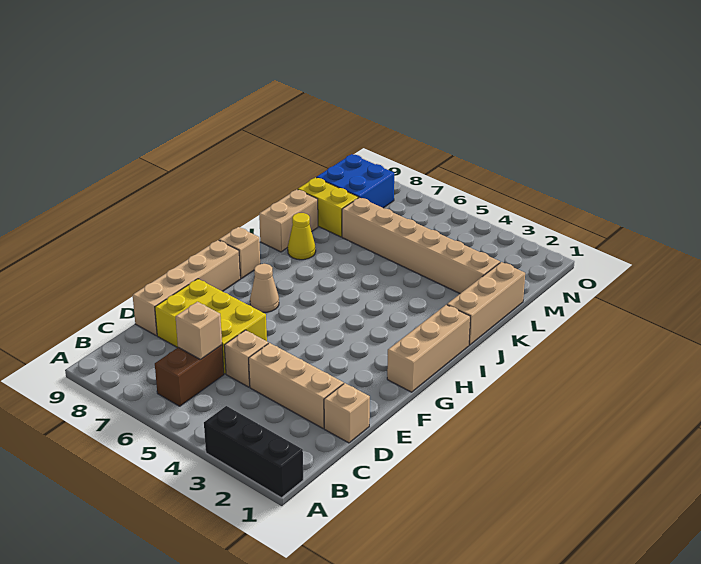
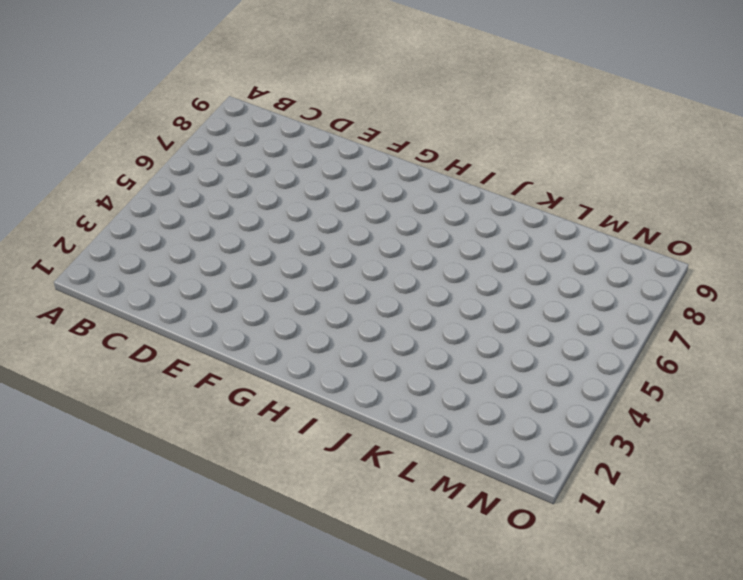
none -> black 1x3 brick [204,406,303,498]
none -> brown 1x2 brick [155,345,224,406]
none -> tan 1x1 brick [324,383,370,443]

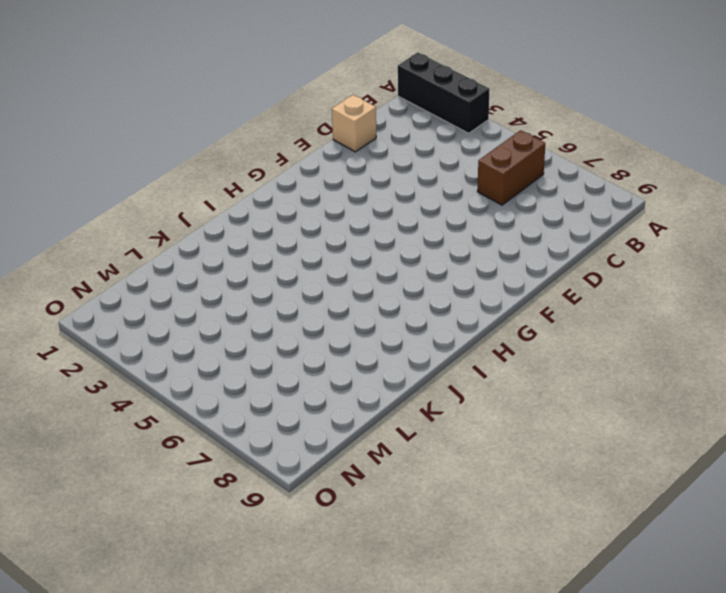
none -> tan 1x3 brick [249,343,344,428]
none -> tan 1x1 brick [224,330,268,387]
none -> yellow 2x3 brick [155,279,267,374]

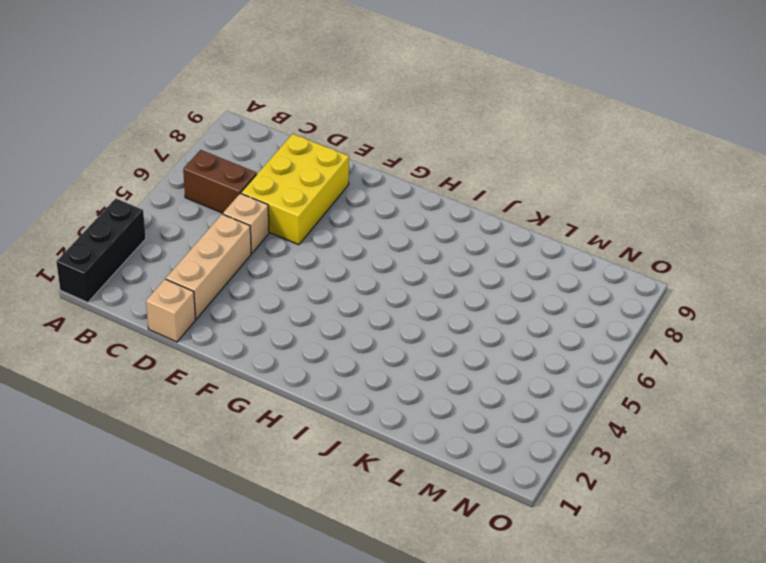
none -> tan 1x4 brick [133,240,240,336]
none -> tan 1x3 brick [387,305,470,392]
none -> tan 1x1 cone [250,264,279,312]

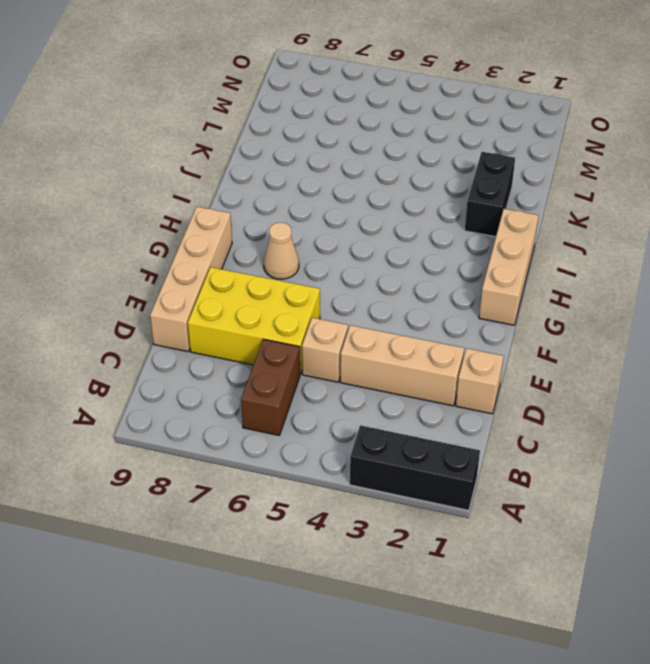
black 1x2 brick [465,152,515,237] -> none
none -> tan 1x1 brick [219,227,260,278]
none -> tan 1x3 brick [447,262,525,345]
none -> yellow 1x1 cone [288,213,316,260]

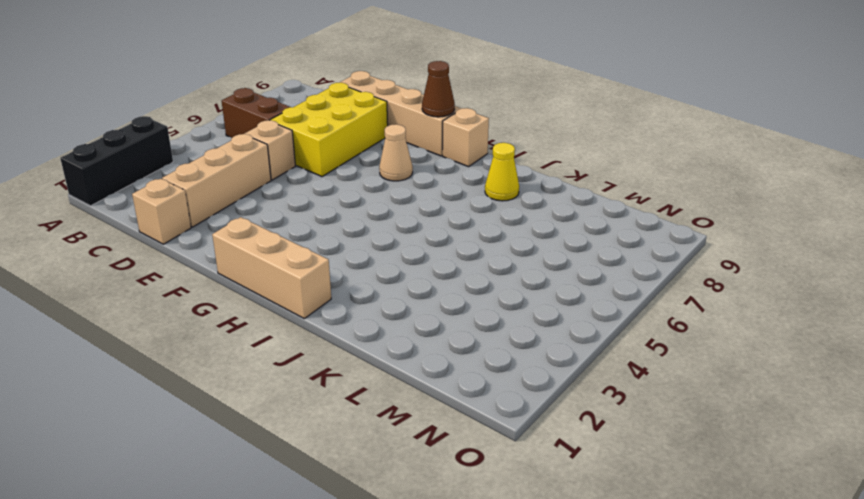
brown 1x1 cone [422,61,455,117] -> none
none -> tan 1x3 brick [447,262,525,345]
none -> tan 1x2 brick [259,189,318,252]
none -> tan 1x6 brick [342,197,500,293]

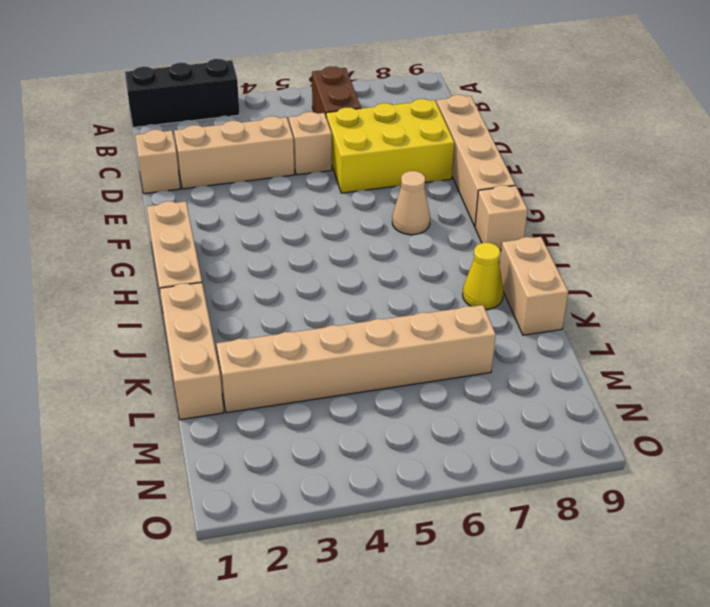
none -> yellow 1x2 brick [298,177,358,237]
none -> blue 2x2 brick [316,154,394,208]
none -> tan 1x1 brick [176,302,222,360]

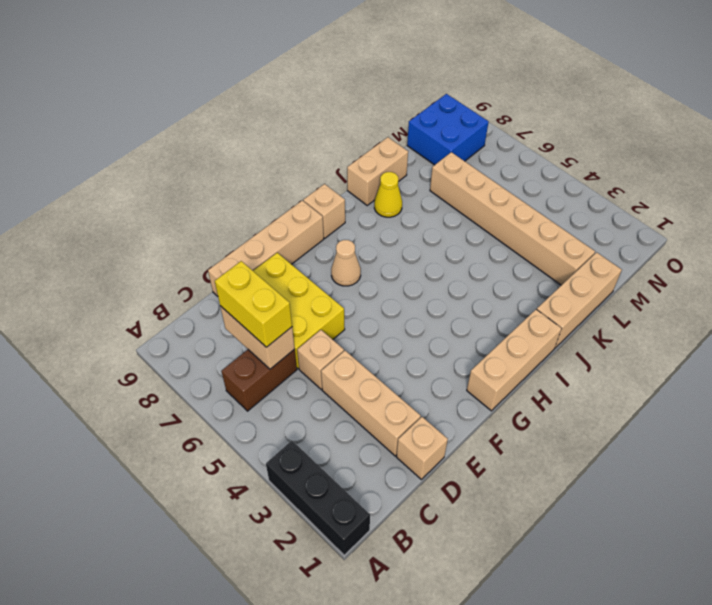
tan 1x2 brick [220,306,295,369] -> tan 1x1 brick [176,302,222,360]
yellow 1x2 brick [215,261,292,347] -> yellow 1x2 brick moved to [298,177,358,237]

